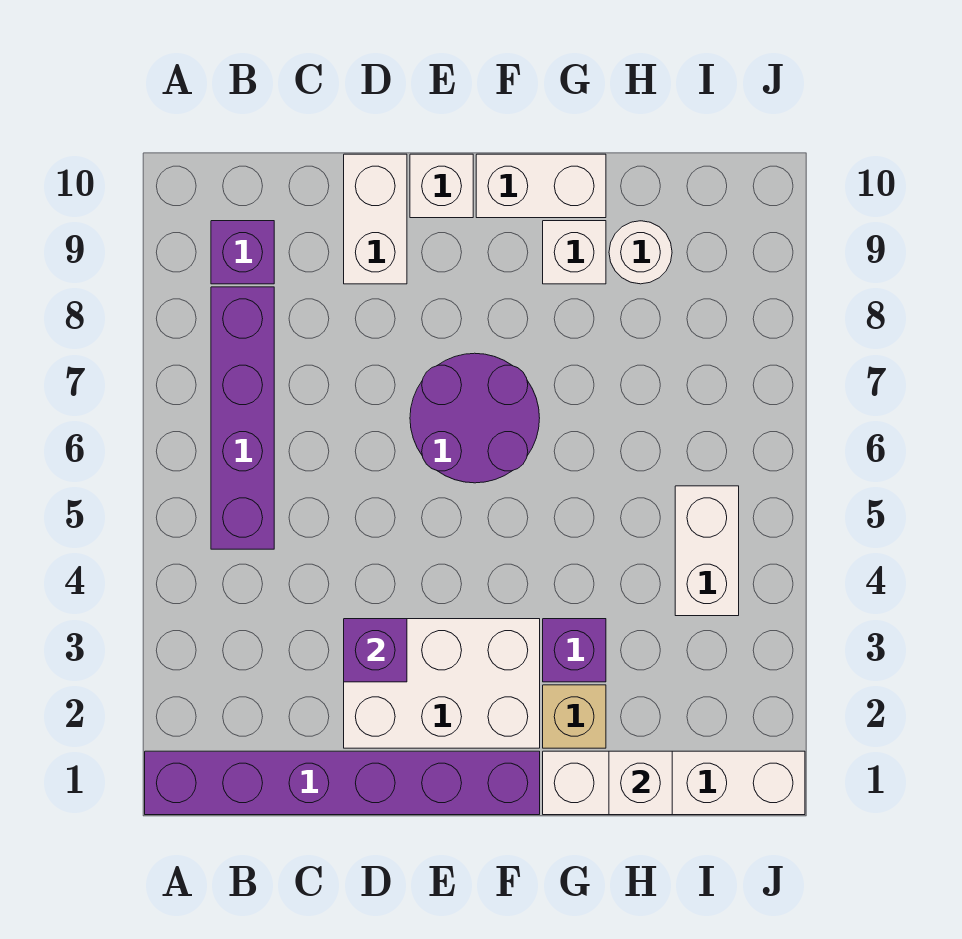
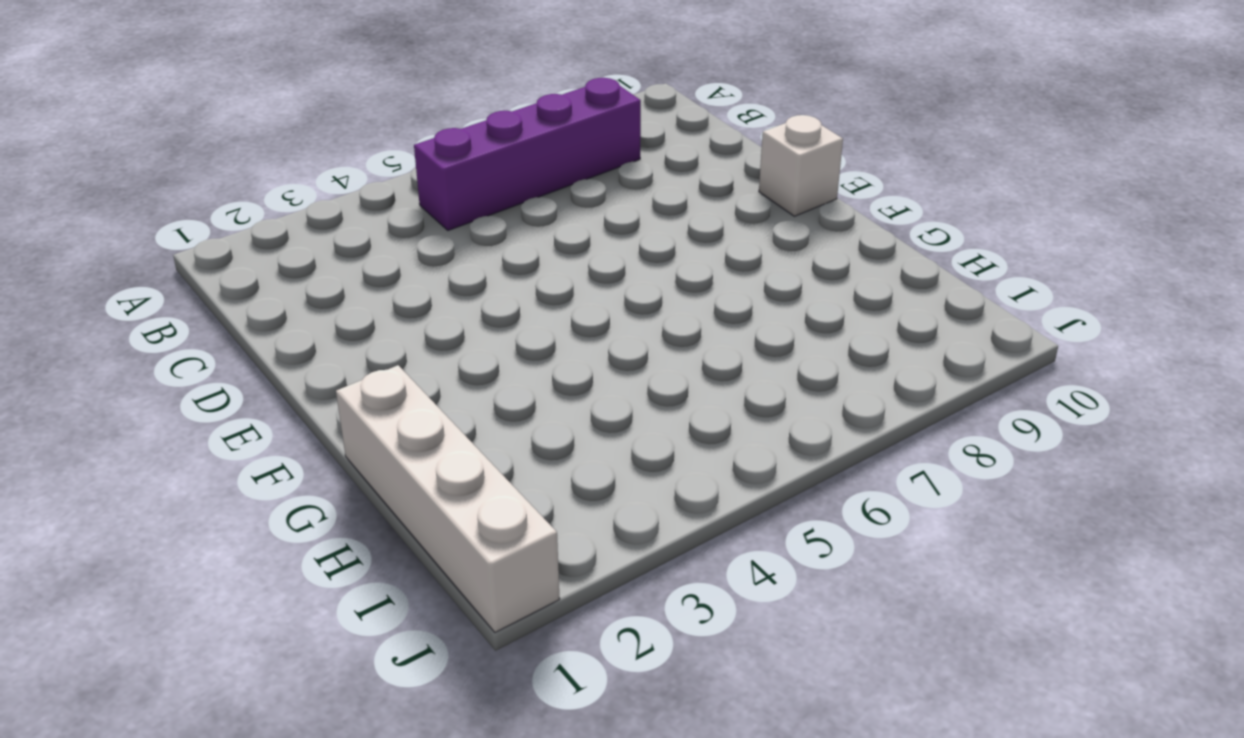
none -> purple 1x6 brick [145,751,540,815]
none -> purple 1x1 brick [211,221,274,284]
none -> white 2x3 brick [344,619,540,748]

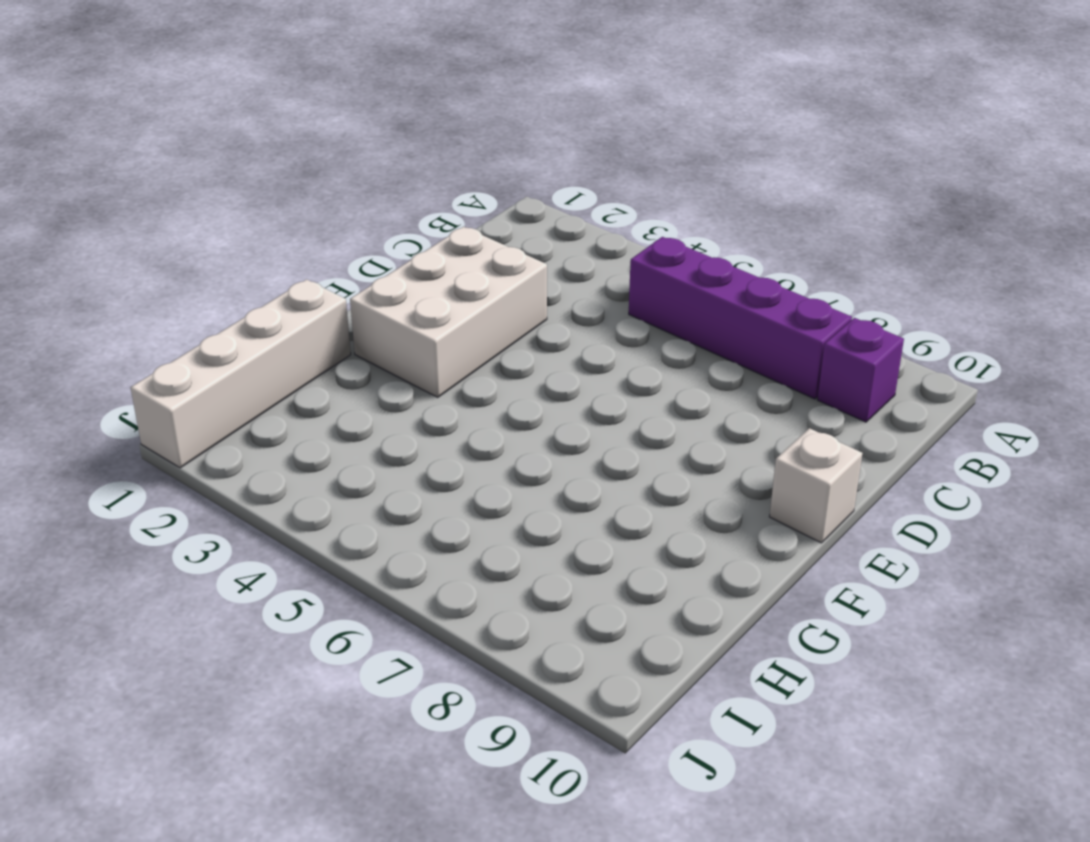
none -> purple 1x6 brick [145,751,540,815]
none -> white 1x2 brick [344,154,407,284]
none -> purple 2x2 round brick [410,353,540,483]

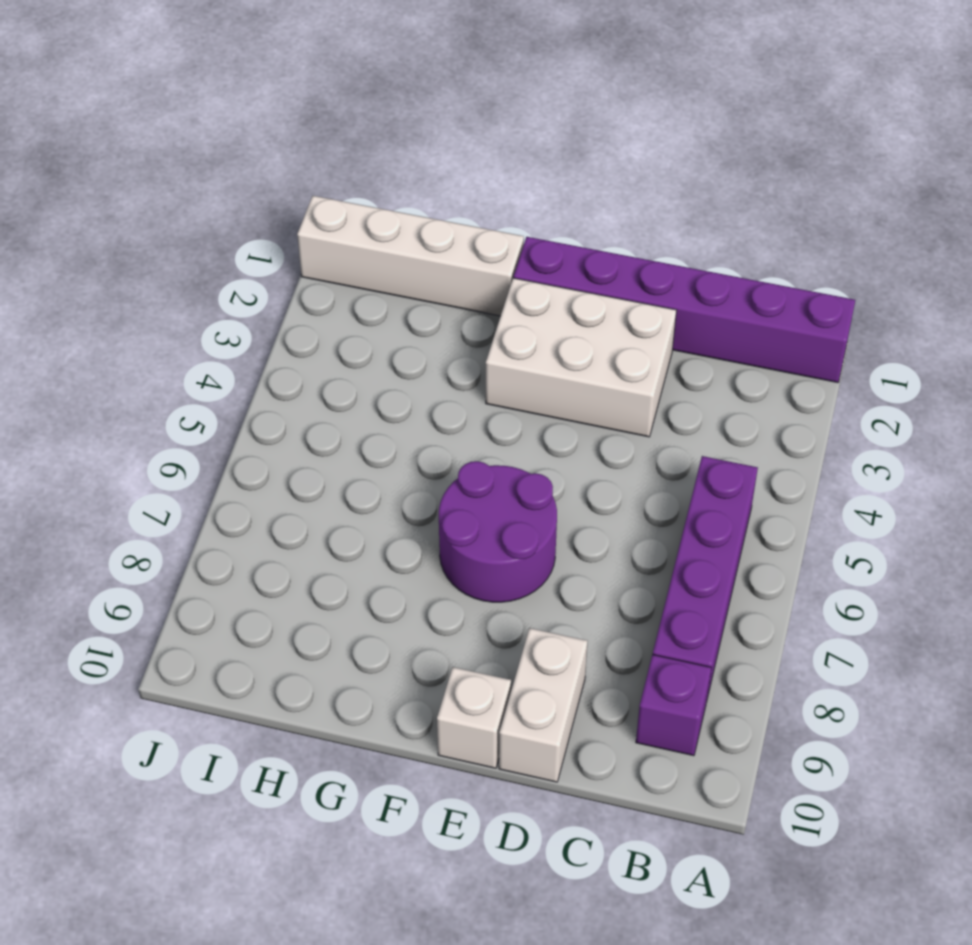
none -> white 1x2 brick [476,154,606,218]
none -> tan 1x1 brick [543,685,606,748]
none -> purple 1x1 brick [543,619,606,682]

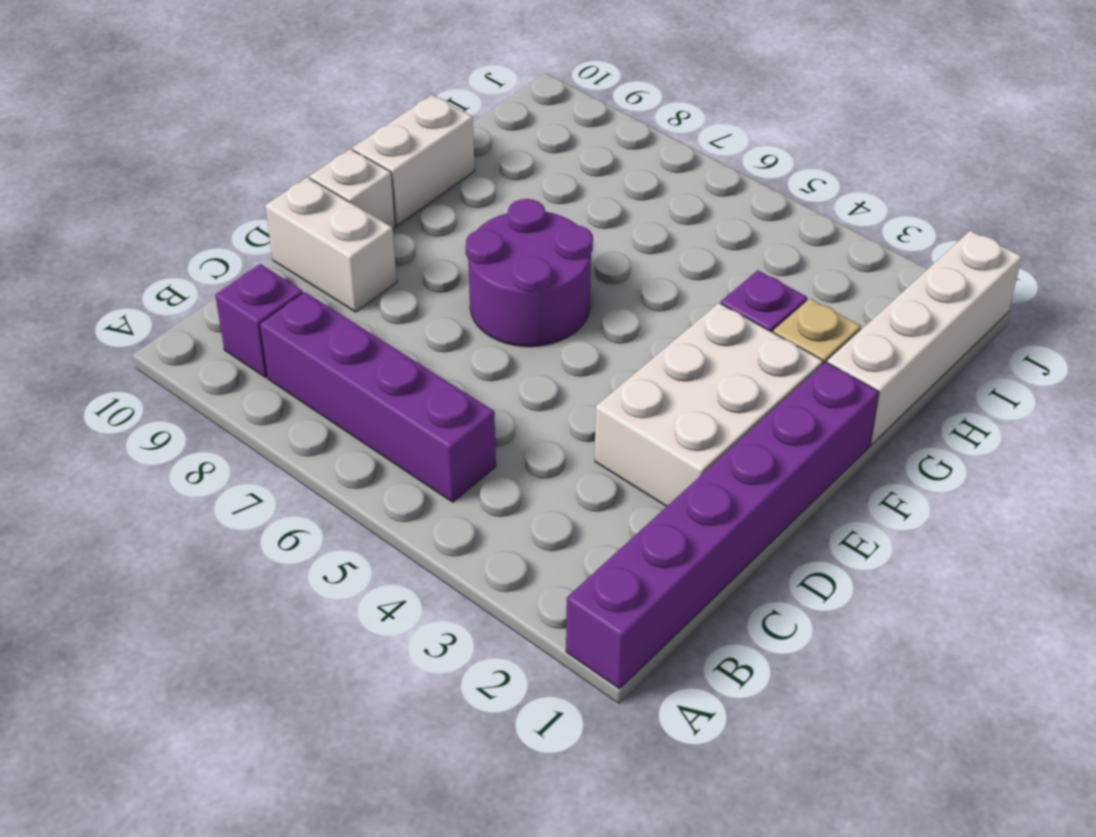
none -> white 1x1 brick [543,221,606,284]
none -> white 1x1 round brick [609,221,672,284]
none -> white 1x2 brick [675,486,739,616]

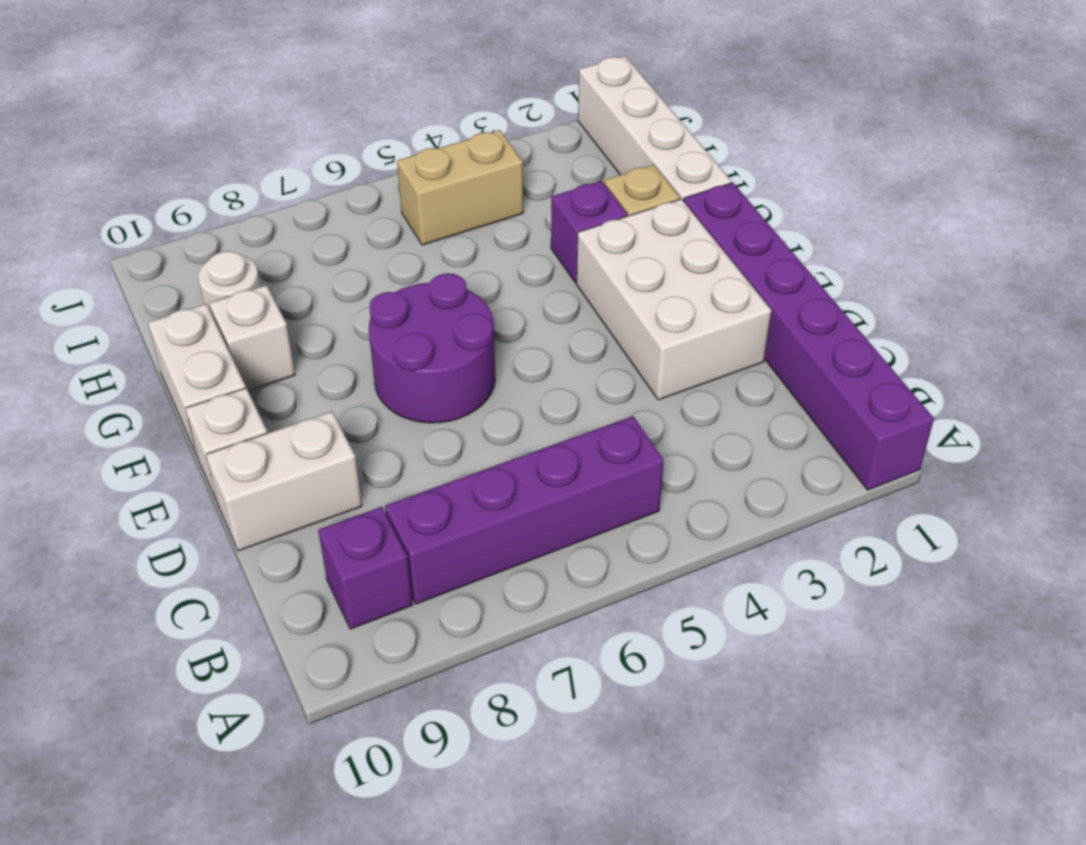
tan 1x2 brick [397,130,523,245] -> white 1x2 brick [675,486,739,616]
none -> purple 1x1 brick [344,619,407,682]
none -> white 1x1 brick [609,751,672,815]

